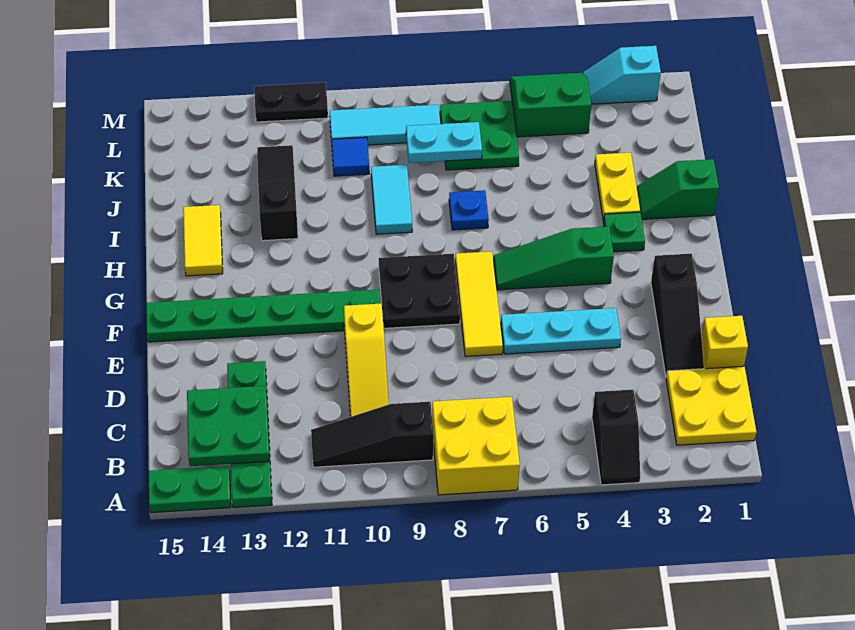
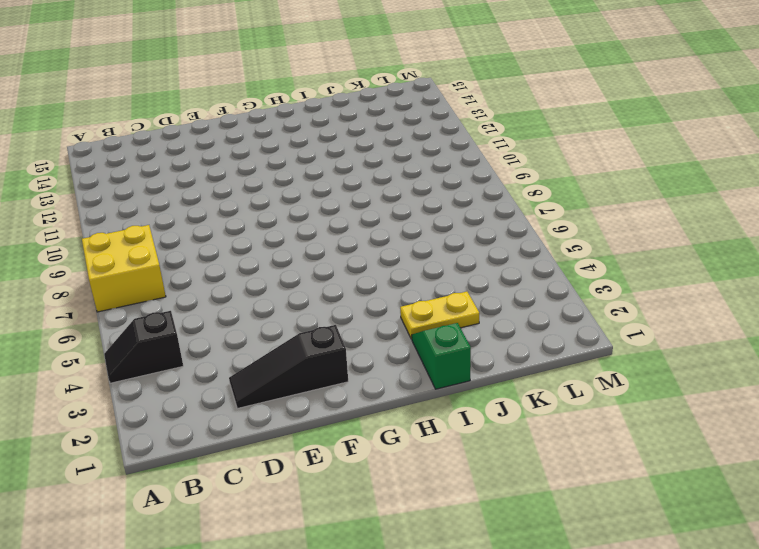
none -> green 1x4 plate [227,361,272,508]
none -> green 1x2 plate [149,466,231,513]
none -> yellow 2x2 plate [666,366,756,445]

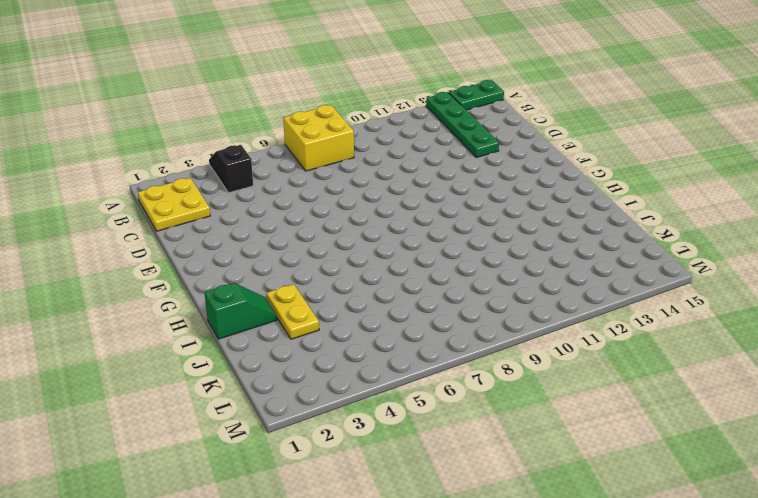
none -> black 1x3 slope [311,402,434,467]
none -> yellow 1x3 slope [344,303,389,417]
none -> yellow 1x1 brick [701,316,748,369]

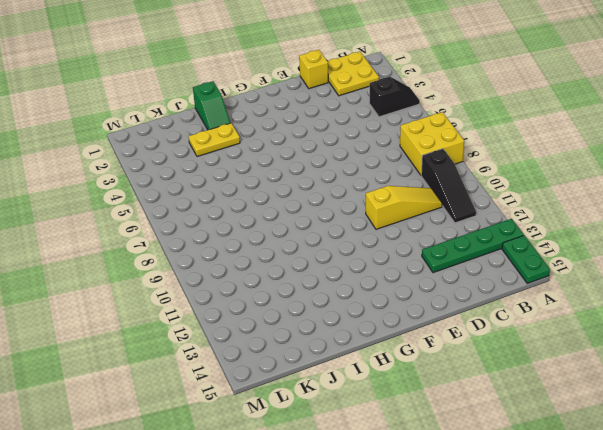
none -> black 1x3 slope [651,254,704,377]
none -> cyan 1x3 plate [501,308,621,354]
none -> yellow 1x3 tile [455,251,503,356]

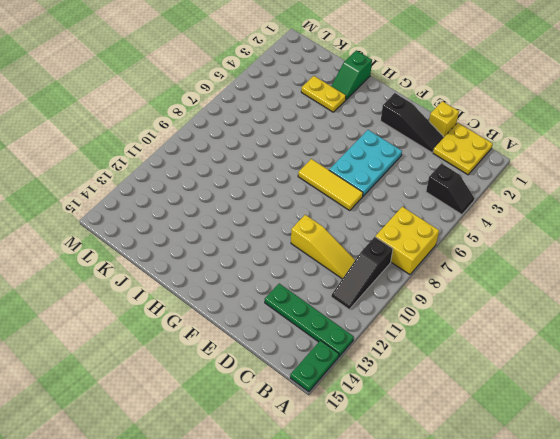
cyan 2x3 plate [329,130,402,196] -> cyan 1x3 plate [501,308,621,354]
none -> black 2x2 plate [379,254,460,328]
none -> green 1x6 plate [146,289,380,342]
none -> green 1x3 slope [494,227,614,290]

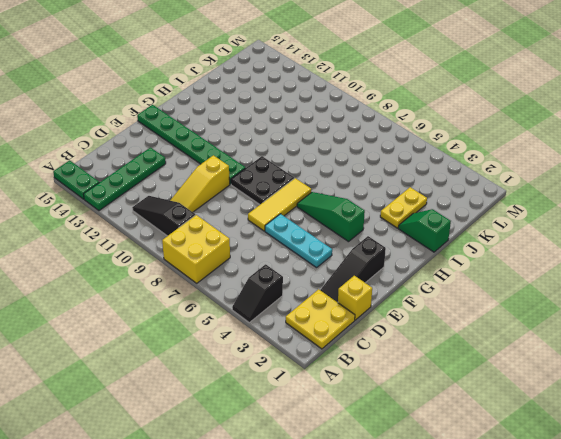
none -> green 1x1 plate [604,212,645,252]
none -> yellow 1x2 tile [183,205,223,276]
none -> blue 1x1 plate [449,190,489,230]

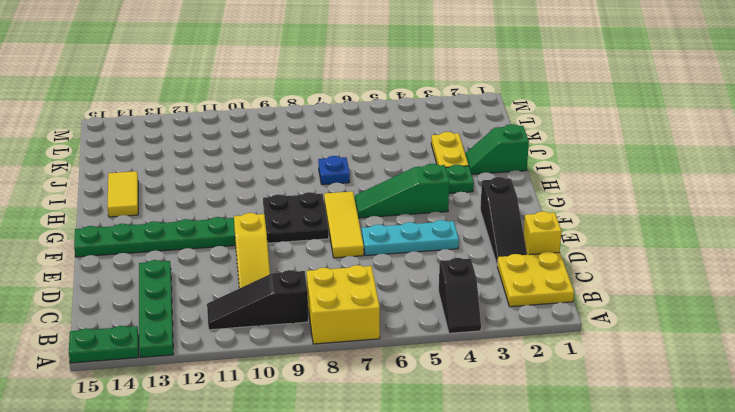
none -> cyan 1x2 tile [371,165,412,234]
none -> black 1x3 slope [257,145,298,241]
none -> green 2x2 plate [440,101,519,170]

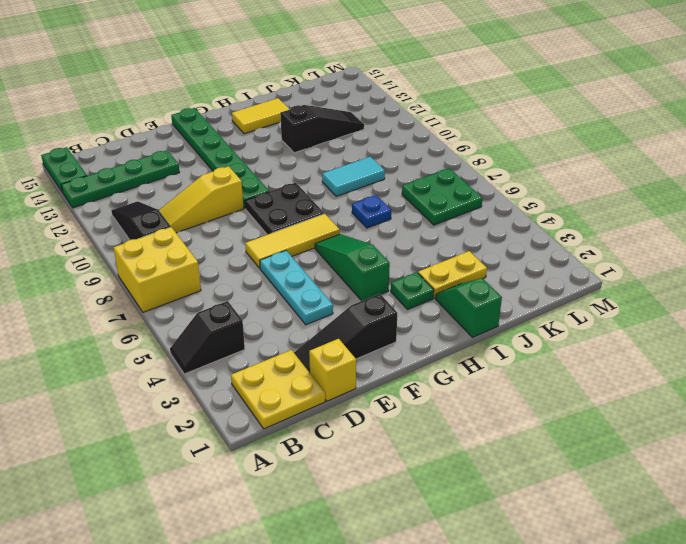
none -> blue 1x1 tile [332,137,369,176]
none -> green 2x2 slope [510,73,591,137]
none -> cyan 1x3 tile [330,105,440,145]

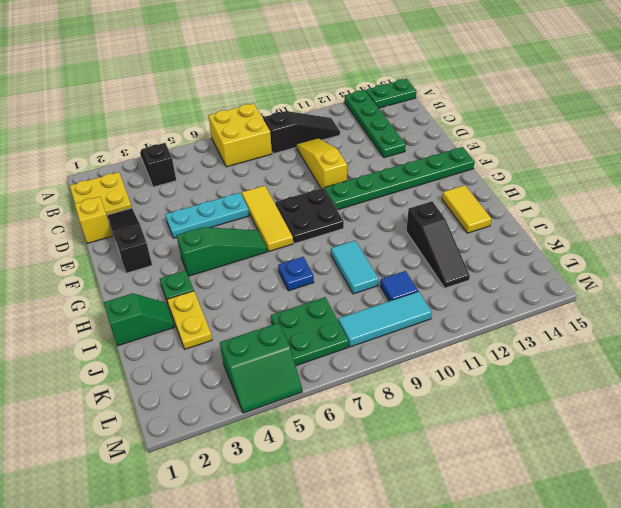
none -> cyan 1x2 slope [583,46,661,104]
none -> black 1x2 plate [254,82,328,122]
none -> green 2x2 plate [187,386,270,466]

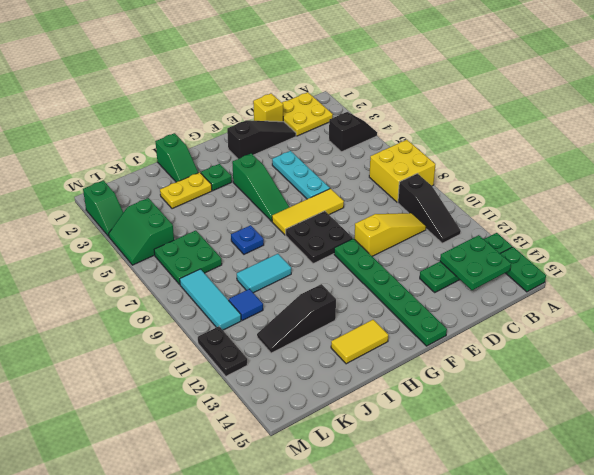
green 1x2 slope [83,180,123,237] -> cyan 1x2 slope [583,46,661,104]
none -> cyan 1x2 plate [406,122,482,163]

